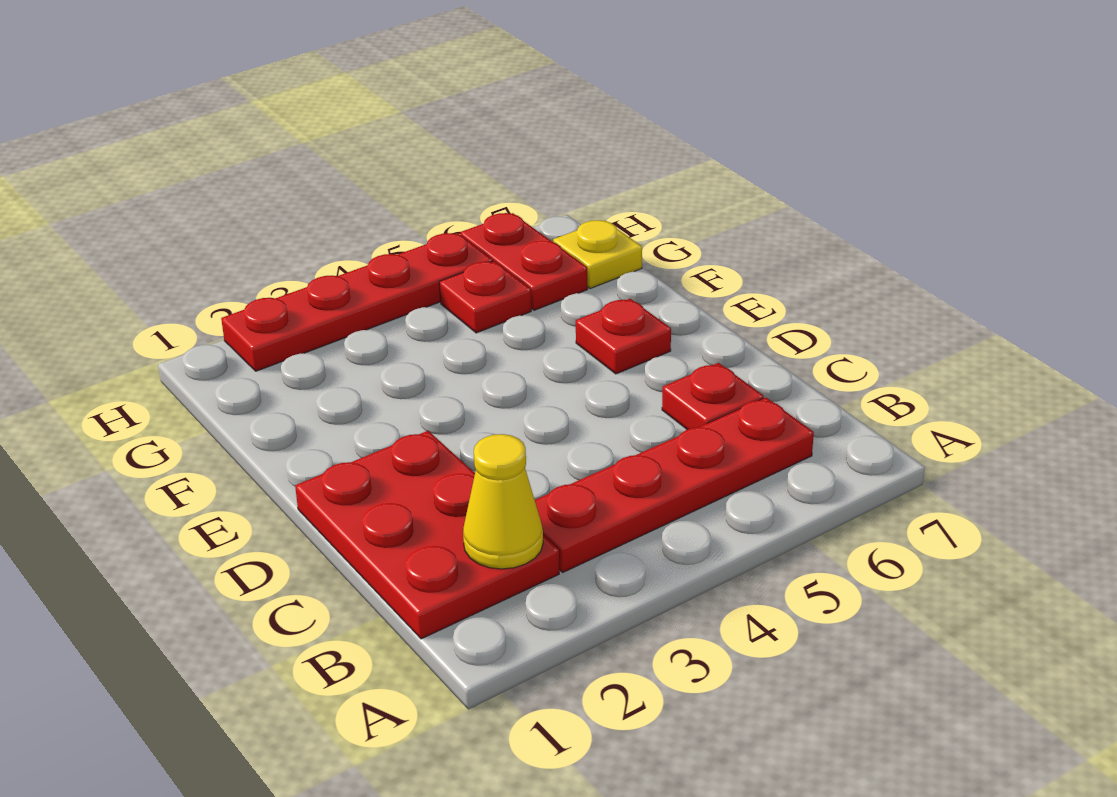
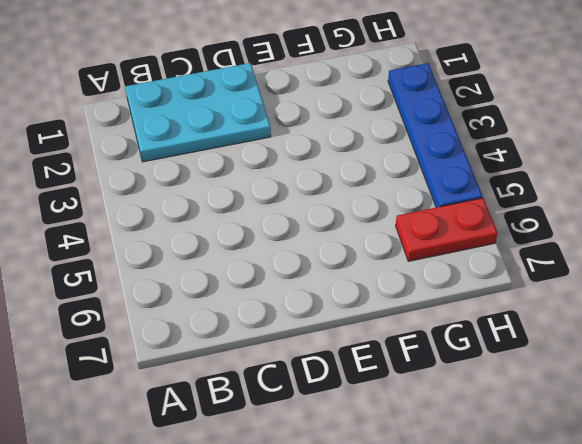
cyan 2x3 plate [125,63,271,162] -> red 2x3 plate [295,431,559,639]
blue 1x4 plate [388,63,483,207] -> red 1x4 plate [221,233,493,371]
none -> red 1x4 plate [535,398,814,572]
none -> red 1x1 plate [662,363,764,430]

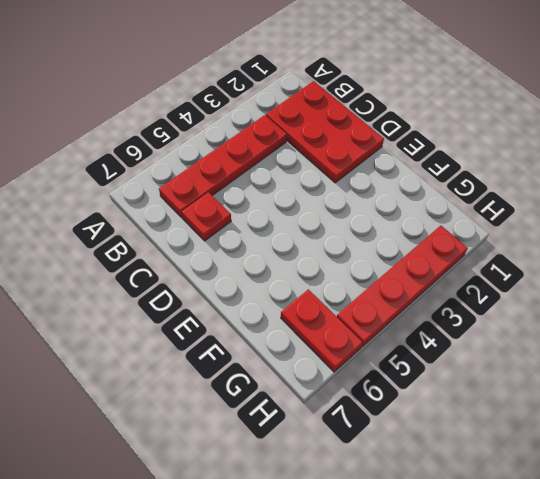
none -> red 1x1 plate [576,299,671,374]
none -> red 1x1 plate [439,261,531,333]

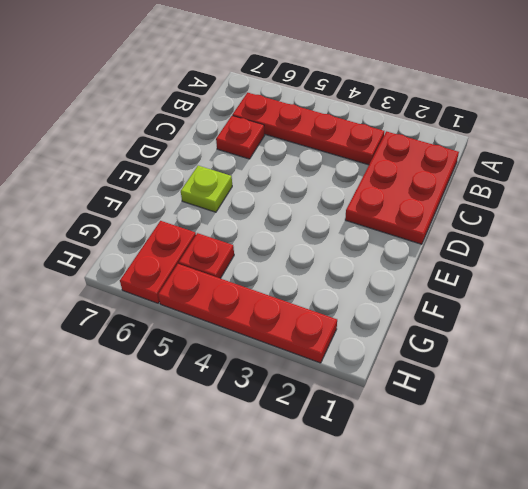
lime 1x1 plate [181,166,232,212] -> red 1x1 plate [576,299,671,374]
none -> yellow 1x1 plate [553,220,642,289]
none -> yellow 1x1 cone [463,434,543,569]

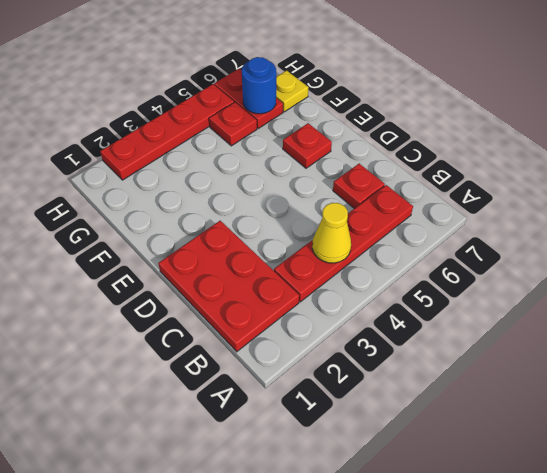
yellow 1x1 cone [312,203,351,263] -> yellow 1x1 cone moved to [463,434,543,569]
blue 1x1 round brick [242,57,276,114] -> none

